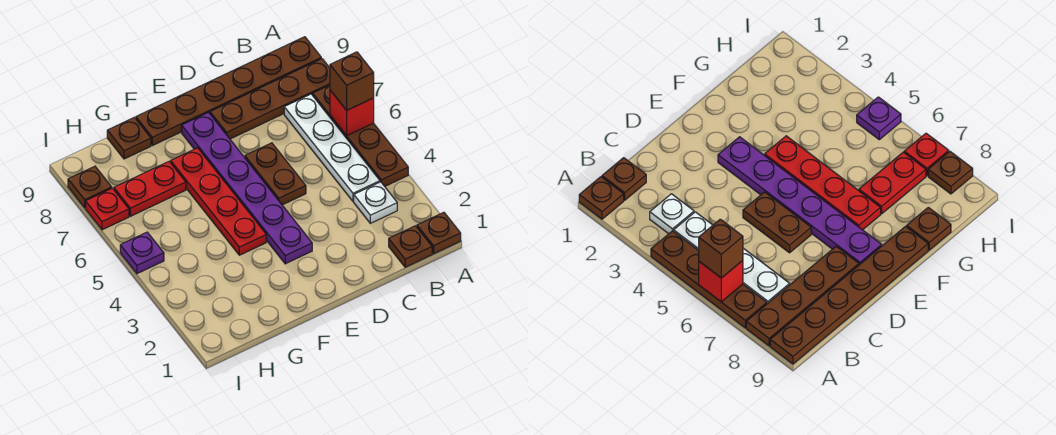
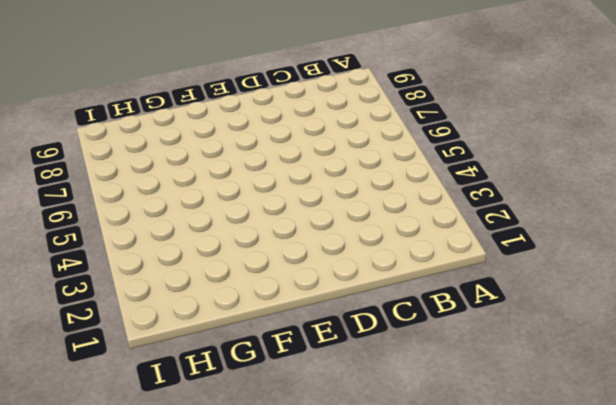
none -> brown 1x1 plate [417,212,461,254]
none -> brown 1x4 plate [313,85,408,186]
none -> brown 1x4 plate [210,59,330,139]

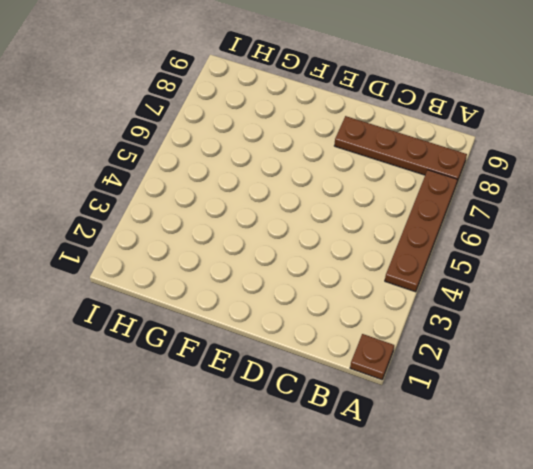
none -> brown 1x6 plate [136,37,321,146]
none -> brown 1x1 plate [389,226,432,267]
none -> white 1x1 plate [354,182,397,223]

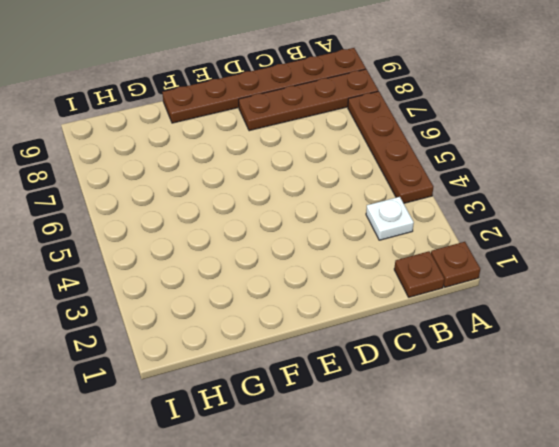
none -> white 1x4 plate [284,94,380,201]
none -> brown 1x2 plate [245,143,306,205]
none -> purple 1x6 plate [182,112,312,264]

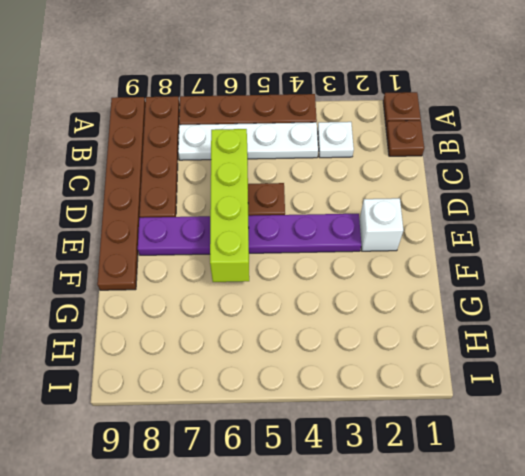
lime 1x4 brick [210,129,249,282] -> none
white 1x1 brick [359,198,403,251] -> none
none -> red 1x4 plate [171,148,266,255]
none -> red 1x2 plate [114,161,186,216]
none -> brown 1x1 plate [107,117,151,159]

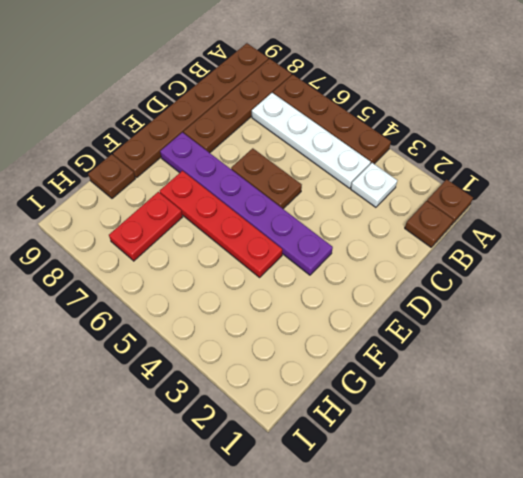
none -> purple 1x1 plate [120,232,164,274]
none -> red 1x1 plate [86,188,129,230]
none -> brown 1x1 plate [68,166,112,208]

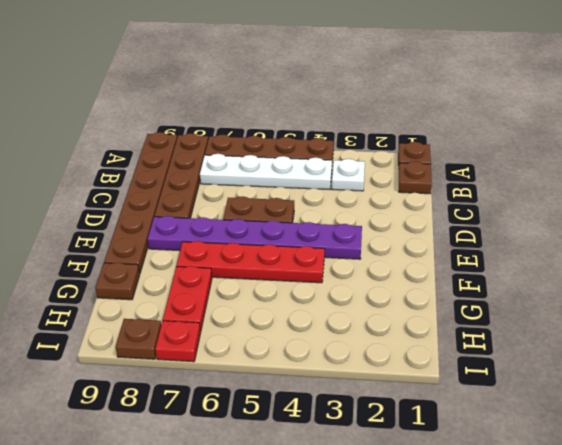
none -> purple 1x1 plate [120,232,164,274]
none -> red 1x1 brick [330,90,374,136]
none -> brown 1x1 brick [330,52,374,110]

